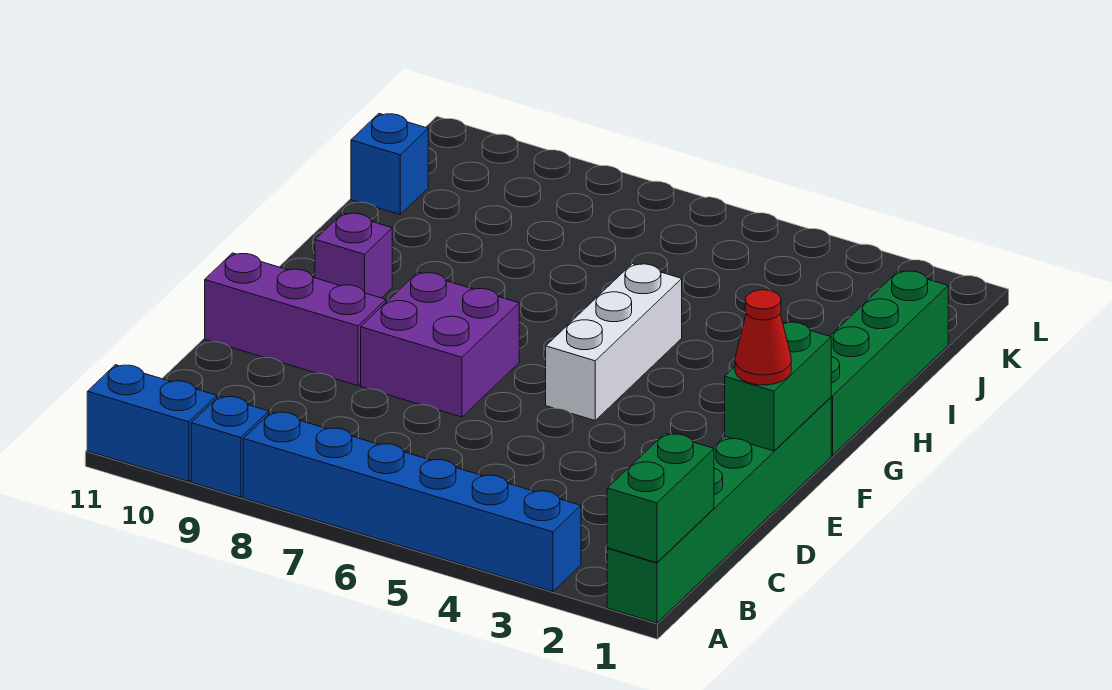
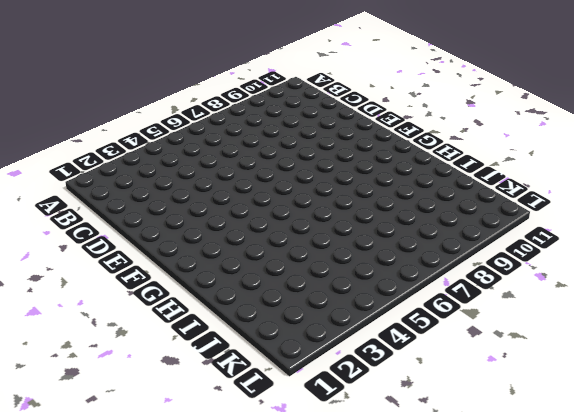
none -> green 1x6 brick [607,397,831,623]
none -> blue 1x6 brick [243,412,581,592]
none -> blue 1x1 brick [191,396,269,497]

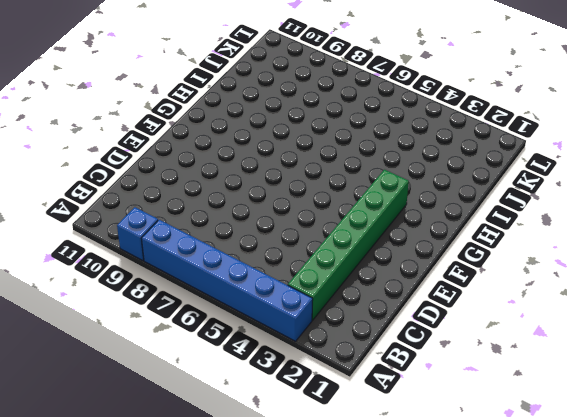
green 1x6 brick [288,170,409,320] -> green 1x6 brick moved to [607,397,831,623]
none -> blue 1x2 brick [87,365,217,482]
none -> purple 2x2 brick [361,272,519,417]
none -> purple 1x3 brick [205,253,386,386]

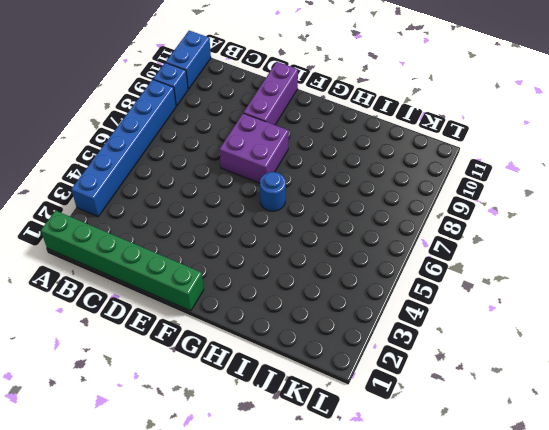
blue 1x1 round brick [260,172,286,211] -> none
none -> white 1x3 brick [546,264,682,420]
none -> green 1x4 brick [830,271,948,456]
none -> purple 1x1 brick [315,213,392,298]

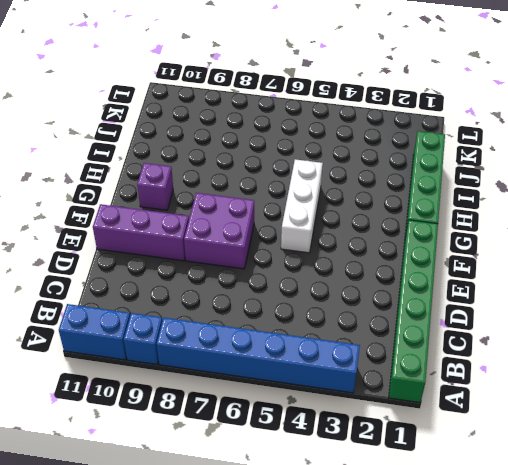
none -> blue 1x1 brick [351,114,428,214]
none -> green 1x2 brick [607,434,714,563]
none -> green 1x2 brick [725,322,831,451]

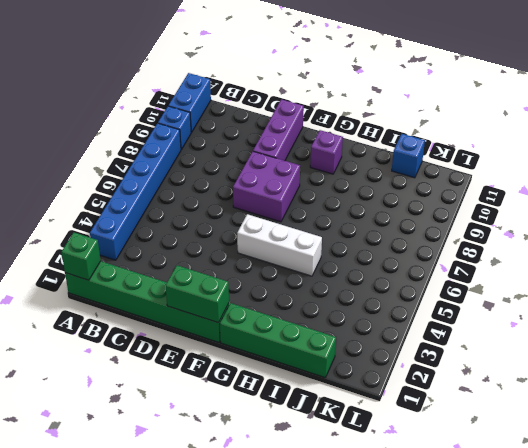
green 1x1 brick [62,233,101,280] -> green 1x2 brick [607,434,714,563]
none -> red 1x1 cone [735,290,791,385]

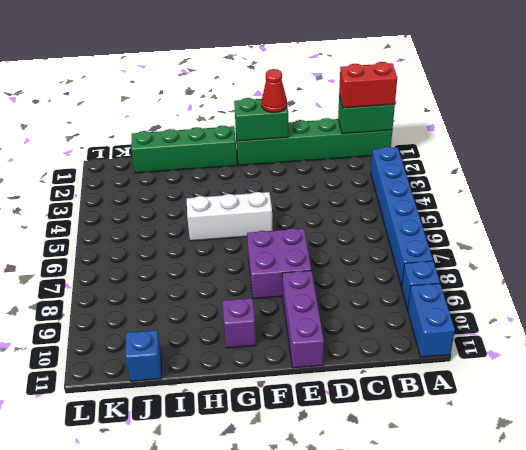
red 1x2 brick [339,62,397,108] -> none

